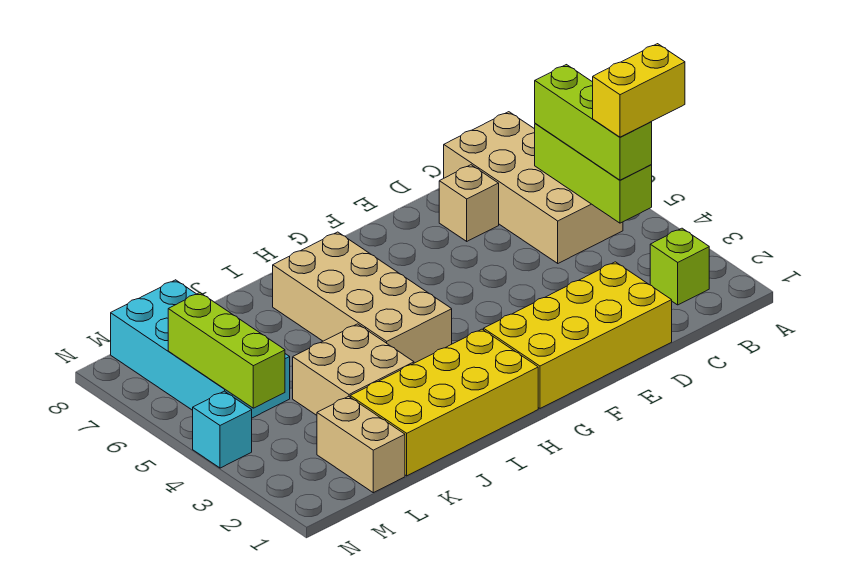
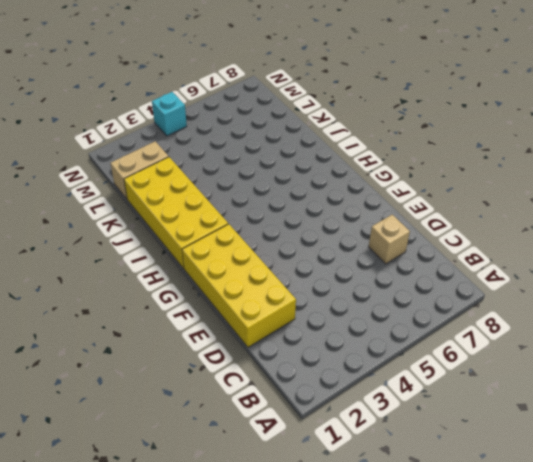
none -> lime 1x1 brick [650,228,709,305]
none -> tan 2x4 brick [444,112,623,263]
none -> tan 2x4 brick [273,232,452,363]

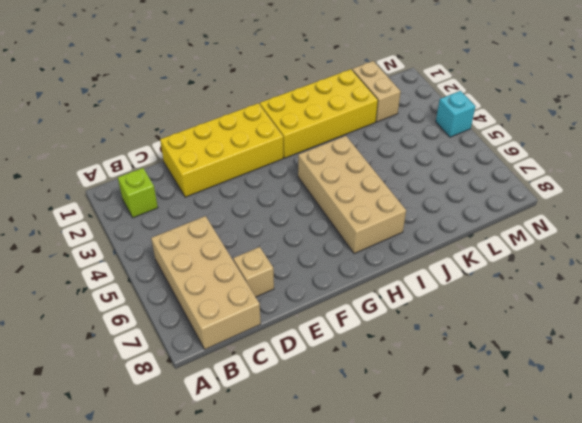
none -> tan 2x2 brick [293,324,414,415]
none -> cyan 2x4 brick [111,280,290,418]
none -> lime 1x3 brick [535,123,652,223]

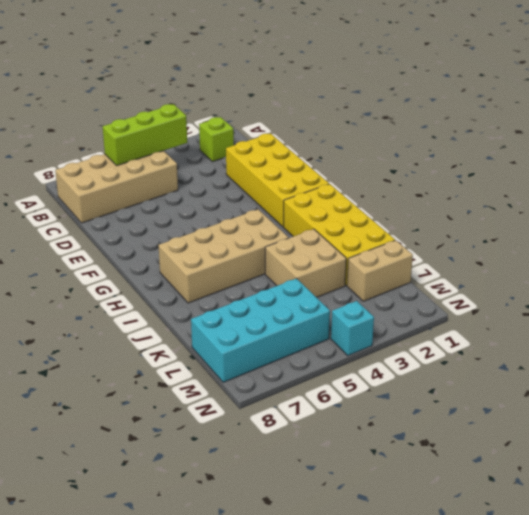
none -> tan 1x1 brick [439,165,499,241]
none -> lime 1x3 brick [168,293,285,408]
none -> lime 1x3 brick [535,65,652,180]

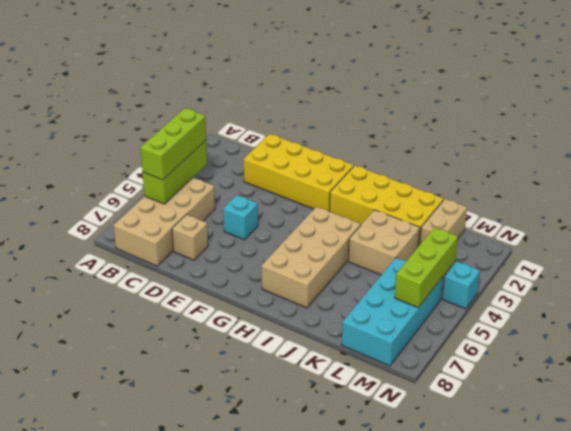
cyan 1x1 brick [223,195,258,240] -> none
none -> lime 1x1 brick [650,228,709,305]
none -> yellow 1x2 brick [593,44,685,137]

